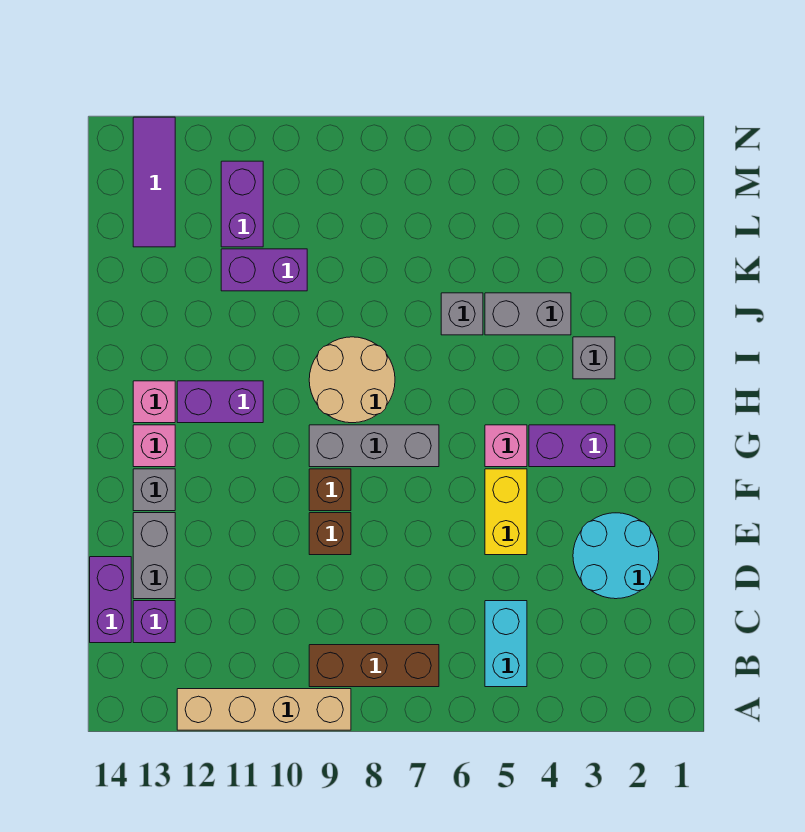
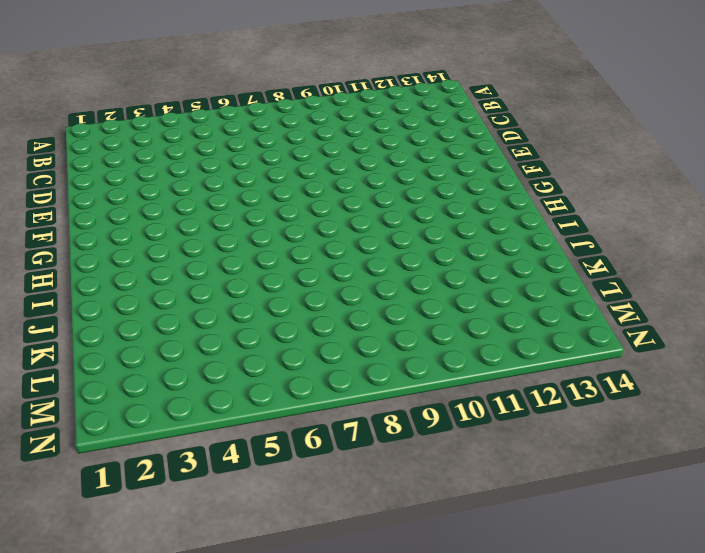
none -> tan 1x4 brick [177,689,351,730]
none -> cyan 1x2 brick [485,601,527,687]
none -> brown 1x3 brick [309,645,439,687]

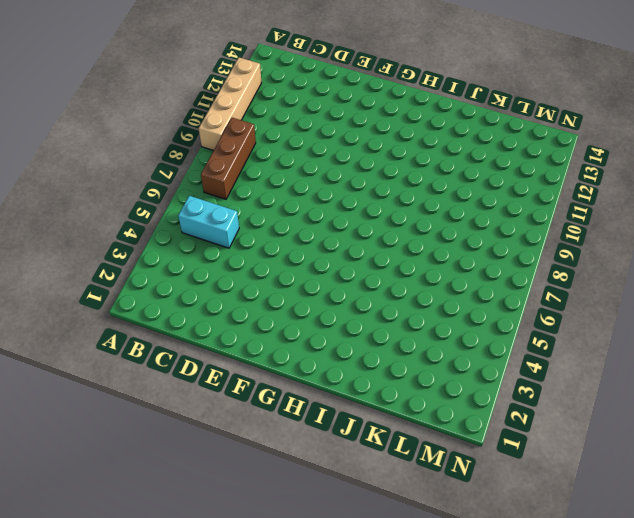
none -> purple 1x1 brick [133,601,175,643]
none -> purple 1x2 brick [90,557,131,643]
none -> cyan 2x2 round brick [573,513,659,599]

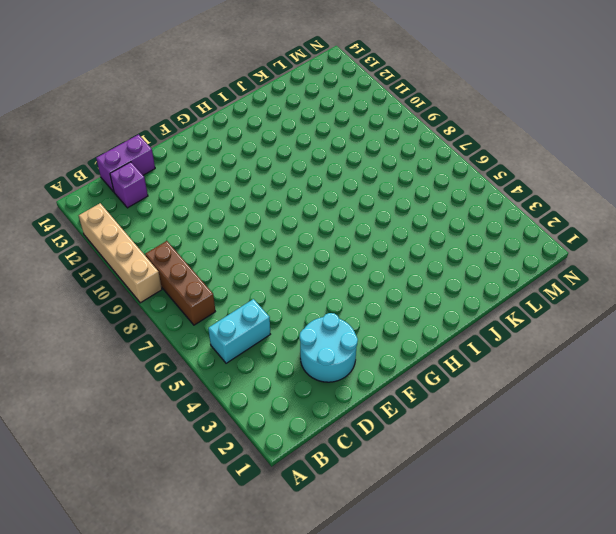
none -> grey 1x2 brick [133,513,175,599]
none -> yellow 1x2 brick [485,469,527,555]
none -> brown 1x1 brick [309,513,351,555]

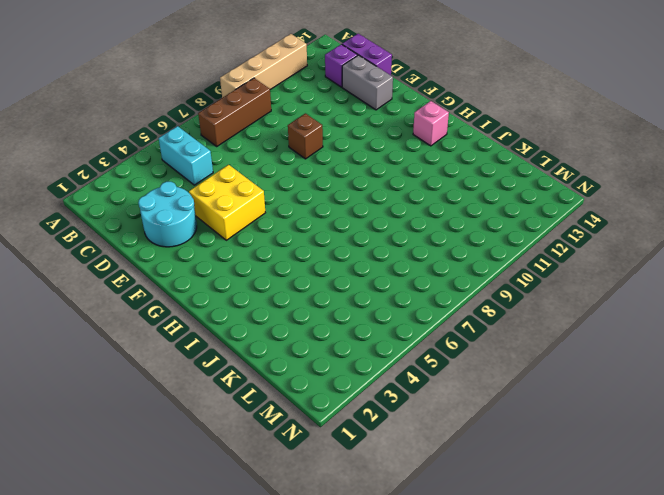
yellow 2x2 brick [189,165,265,240] -> yellow 1x2 brick [485,469,527,555]
none -> brown 1x1 brick [309,469,351,511]
none -> grey 1x1 brick [133,469,175,511]
none -> purple 1x2 brick [529,425,615,467]

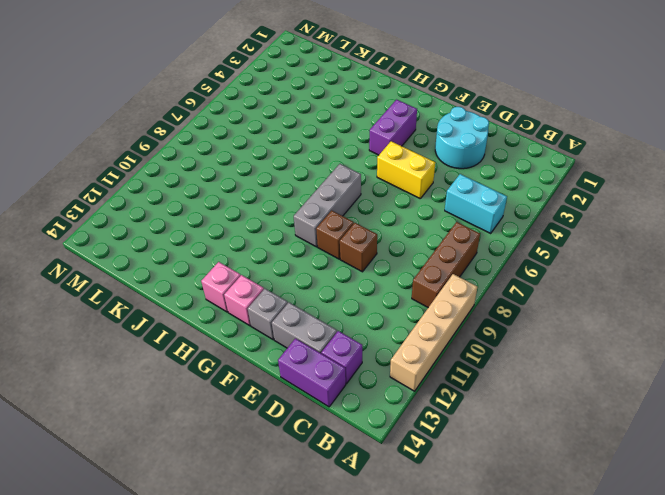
none -> pink 1x1 brick [485,425,527,467]
none -> tan 2x2 round brick [309,337,395,423]
none -> purple 1x2 brick [177,381,263,423]

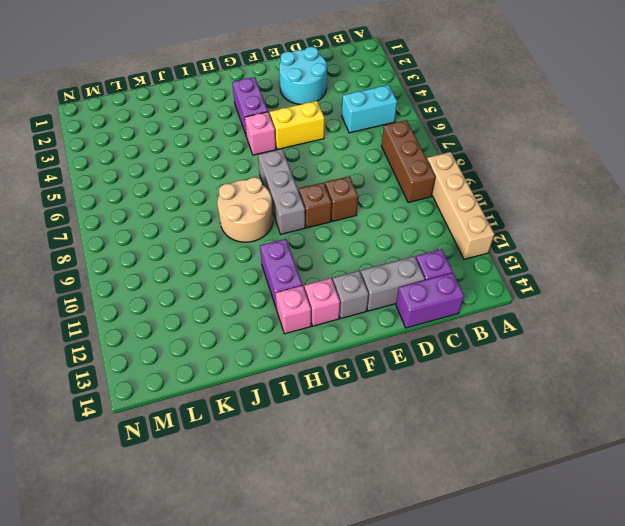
none -> grey 1x1 brick [573,337,615,379]
none -> grey 1x2 brick [485,293,571,335]
none -> grey 1x1 brick [441,293,483,335]

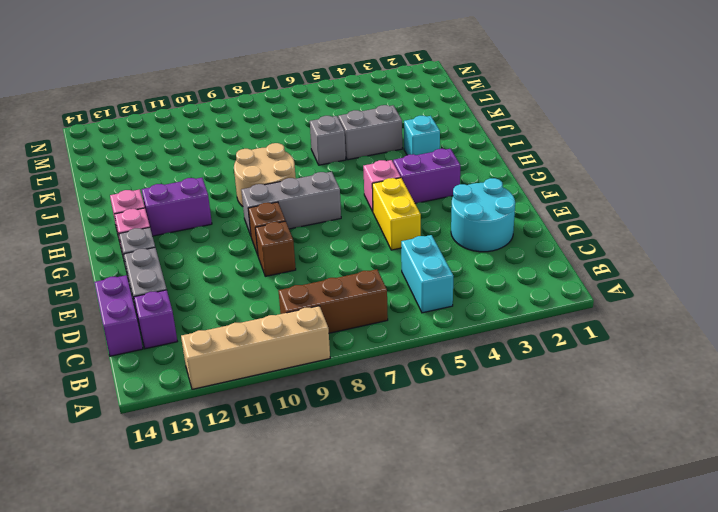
cyan 1x1 brick [404,116,440,155] -> grey 1x1 brick [573,337,615,379]
none -> purple 1x2 brick [221,249,307,291]
none -> purple 1x2 brick [221,161,263,247]
none -> purple 1x3 tile [133,117,175,247]

